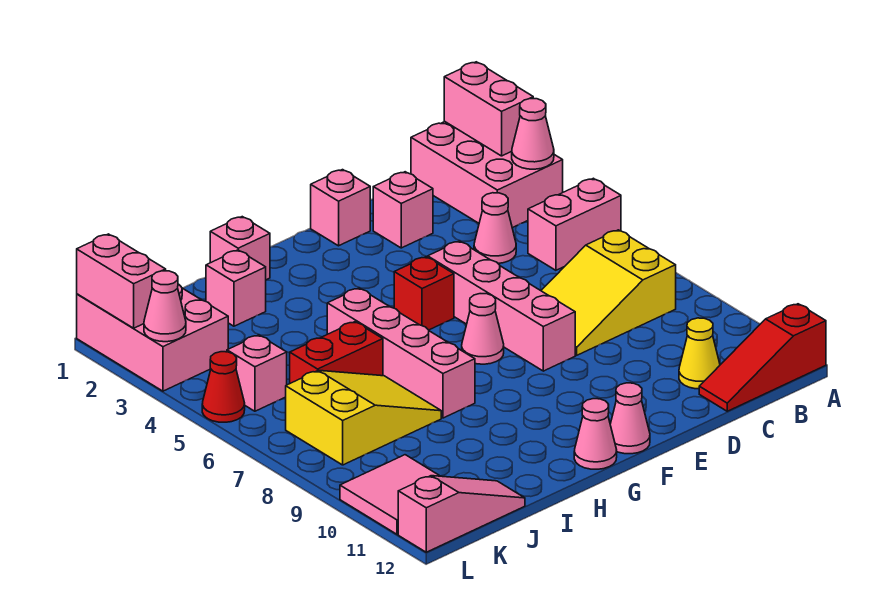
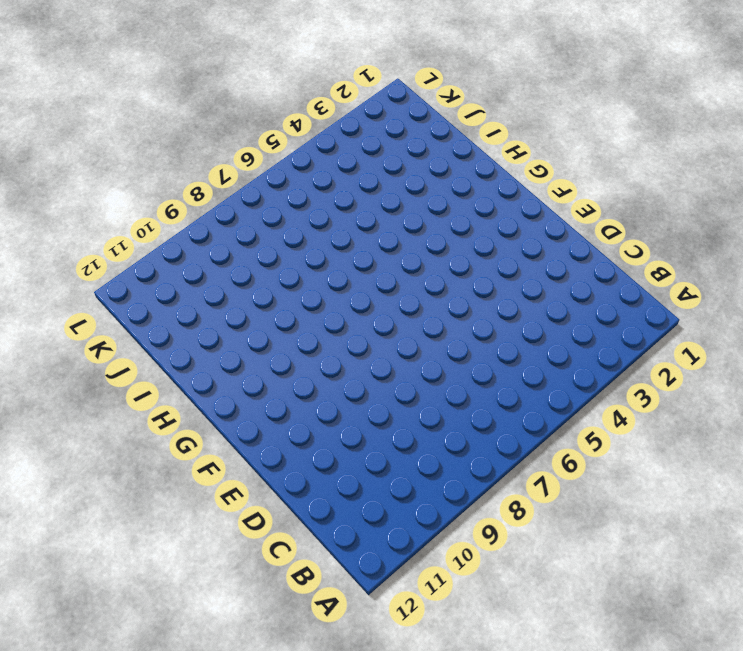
none -> pink 2x3 brick [411,121,563,228]
none -> pink 1x2 brick [528,178,621,270]
none -> red 1x3 slope [699,304,826,411]

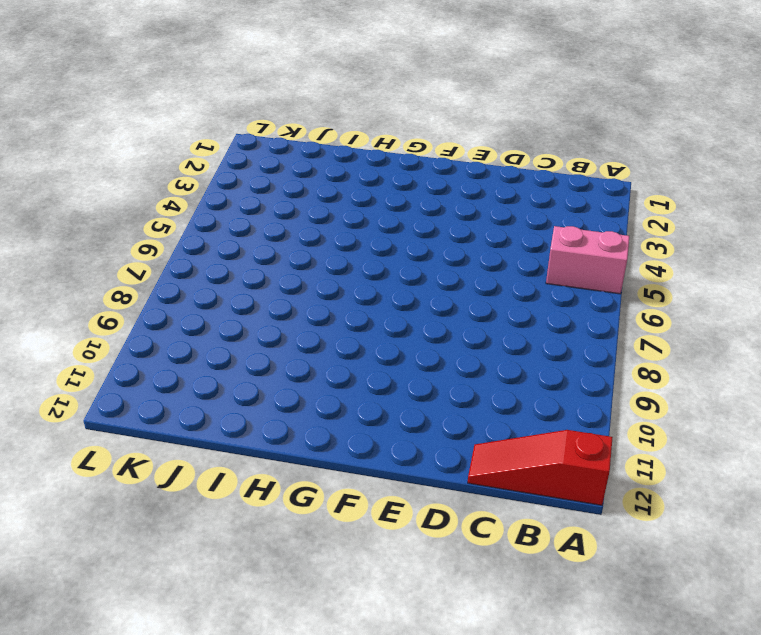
none -> pink 2x3 brick [411,121,563,228]
none -> yellow 2x3 slope [541,230,676,355]
none -> pink 1x1 cone [474,193,516,263]

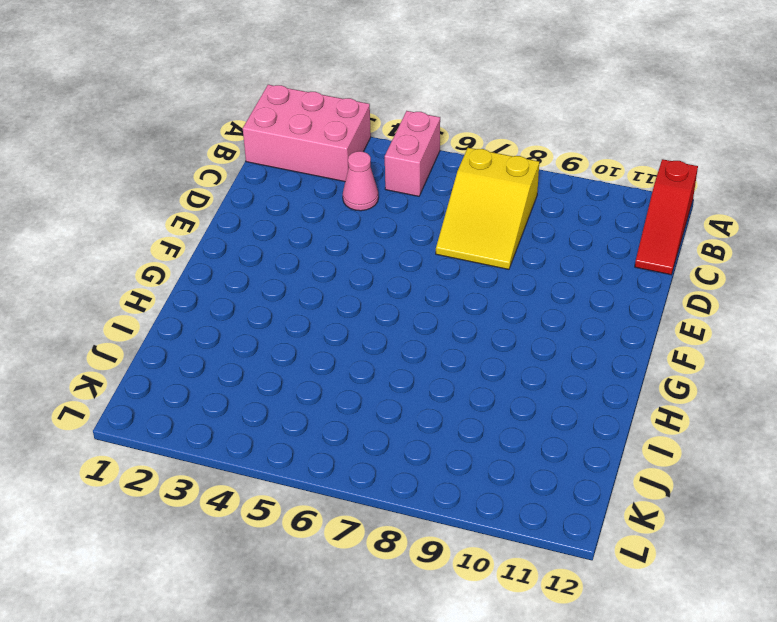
none -> yellow 1x1 cone [679,318,720,389]
none -> pink 1x1 brick [373,172,433,248]
none -> pink 1x1 brick [311,170,370,246]

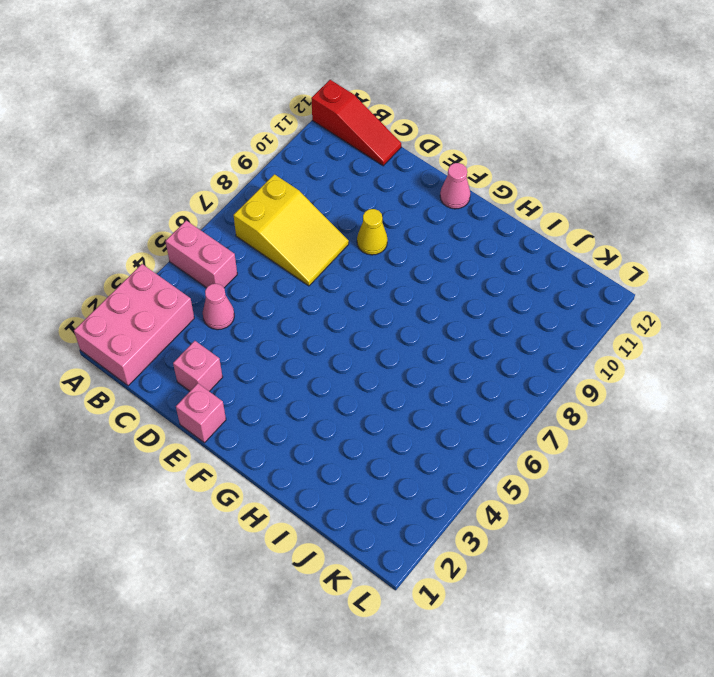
yellow 1x1 cone [357,209,388,255] -> yellow 1x1 cone moved to [679,318,720,389]
none -> pink 1x4 brick [428,241,575,371]
none -> red 1x1 brick [394,257,454,330]
none -> pink 1x1 cone [462,294,504,364]

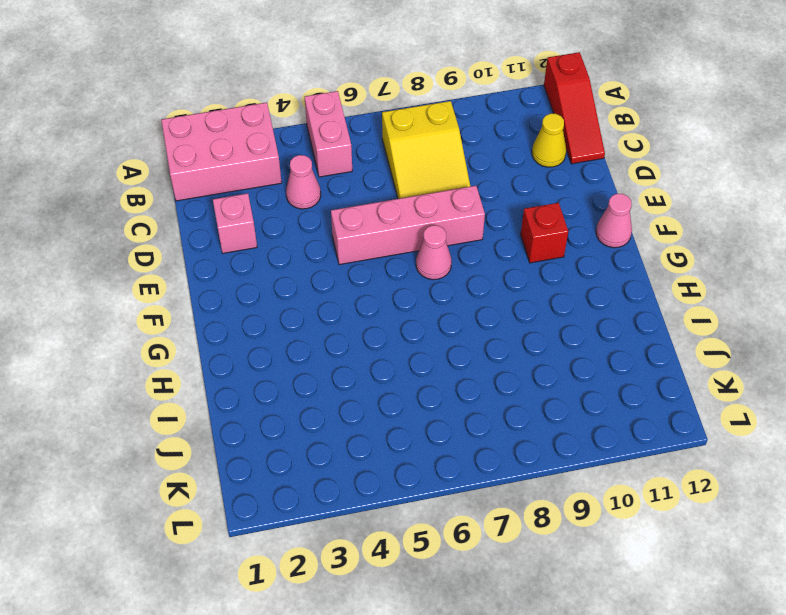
red 1x1 brick [521,203,568,263] -> red 1x1 brick moved to [394,257,454,330]
none -> pink 1x1 brick [311,170,370,246]
none -> pink 1x1 cone [574,399,617,469]
none -> pink 1x1 brick [210,217,270,280]

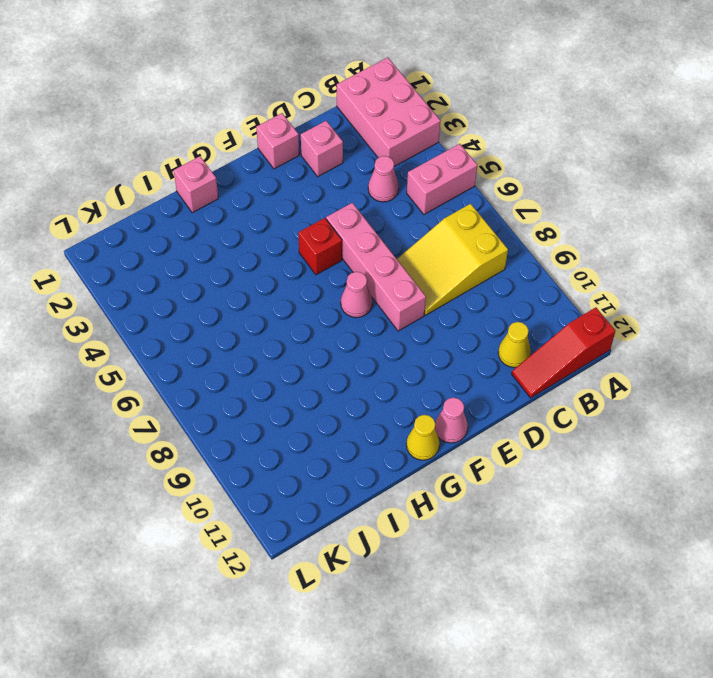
yellow 1x1 cone [406,415,439,460] -> pink 1x1 cone [574,399,617,469]
none -> pink 1x4 brick [327,288,475,418]
none -> pink 1x1 brick [206,250,266,326]
none -> red 1x2 brick [290,322,383,383]

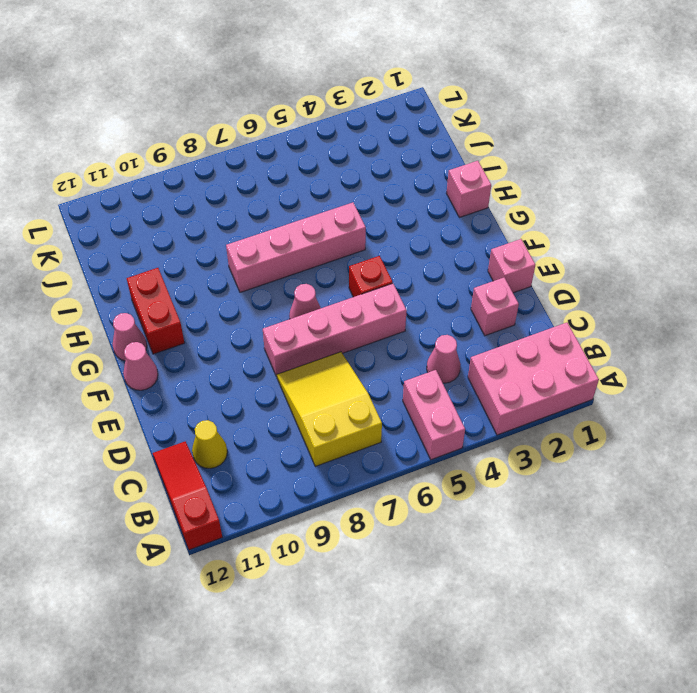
red 1x2 brick [127,268,184,354] -> red 1x2 brick moved to [290,322,383,383]
none -> pink 1x1 brick [206,250,266,326]
none -> yellow 2x3 slope [286,370,441,465]
none -> pink 1x3 slope [398,476,525,552]

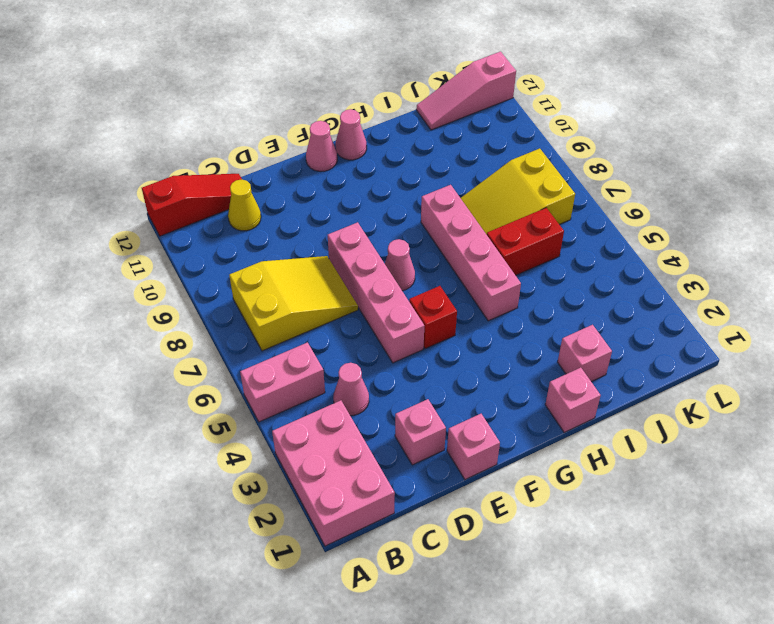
none -> pink 2x3 brick [77,284,228,391]
none -> pink 1x1 brick [227,335,287,411]
none -> pink 2x2 tile [340,455,439,534]

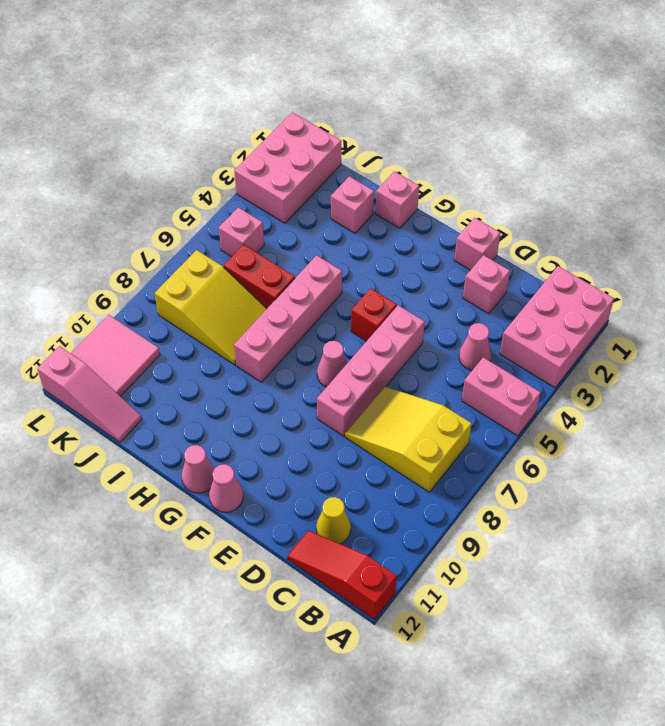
none -> red 1x1 cone [202,352,245,422]
none -> pink 1x2 brick [444,62,533,156]
none -> pink 1x1 cone [512,99,554,169]

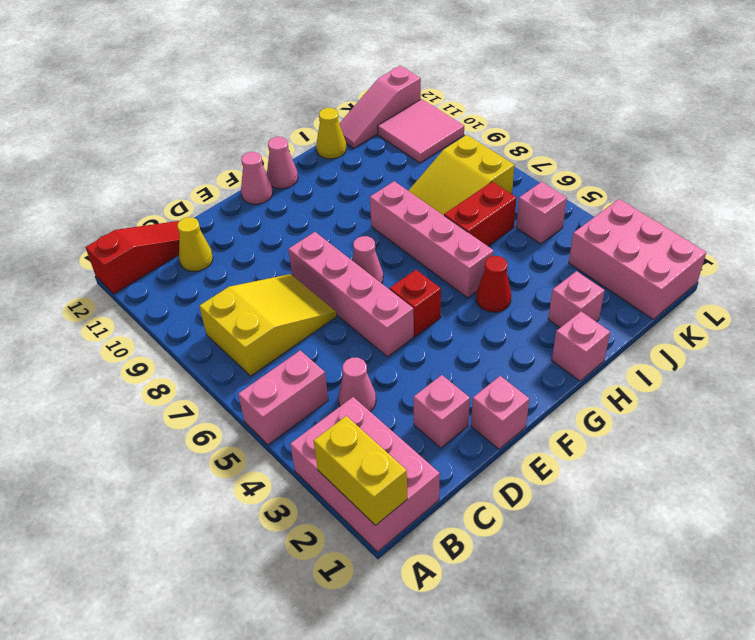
yellow 1x2 brick [313,416,407,525] -> pink 1x2 brick [444,62,533,156]
red 1x1 cone [476,256,511,312] -> red 1x1 cone moved to [202,352,245,422]
yellow 1x1 cone [316,108,346,159] -> none
none -> pink 1x1 cone [512,99,554,169]
none -> pink 1x2 brick [77,234,166,328]
none -> pink 1x1 cone [144,271,186,342]

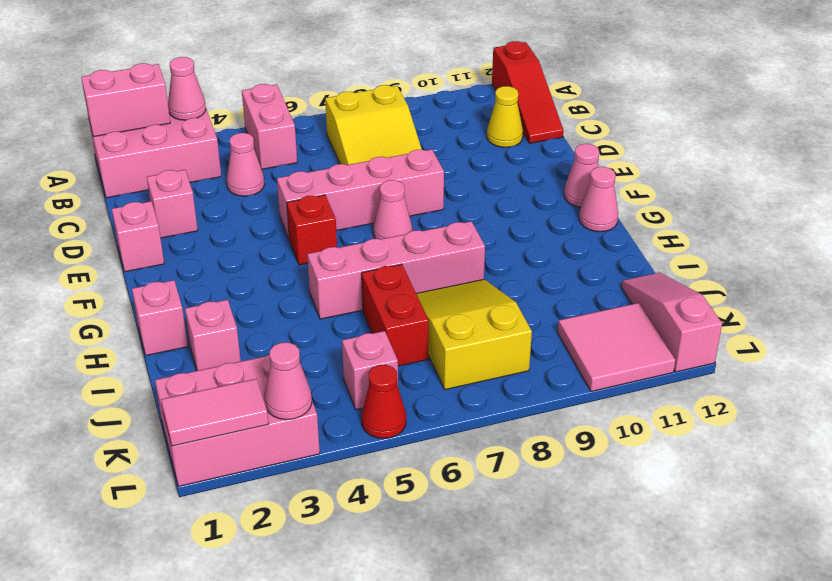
pink 1x2 tile [161,379,269,446] -> pink 1x2 brick [77,234,166,328]

